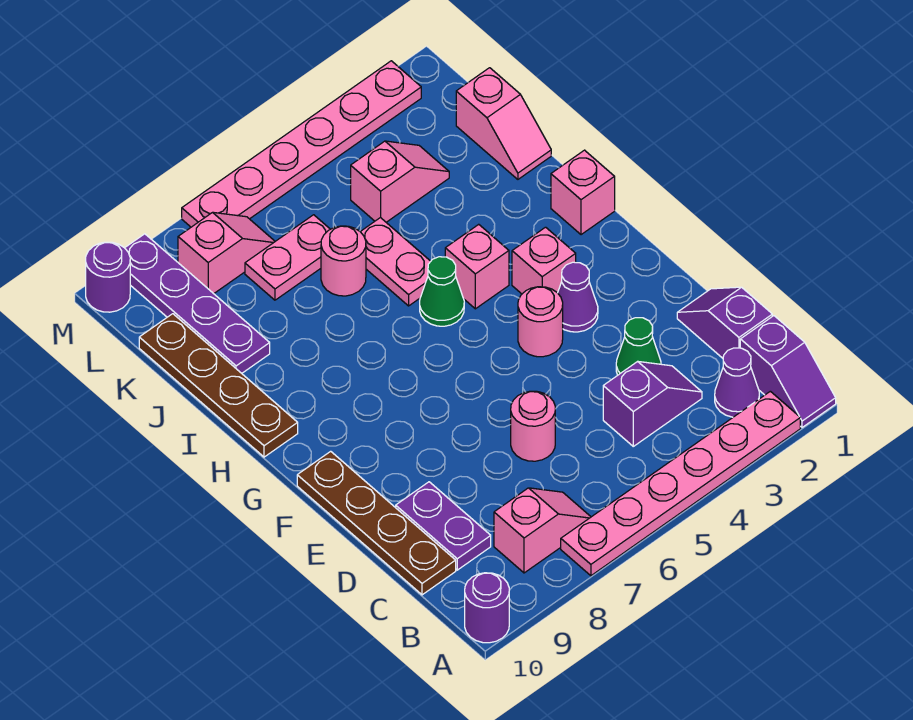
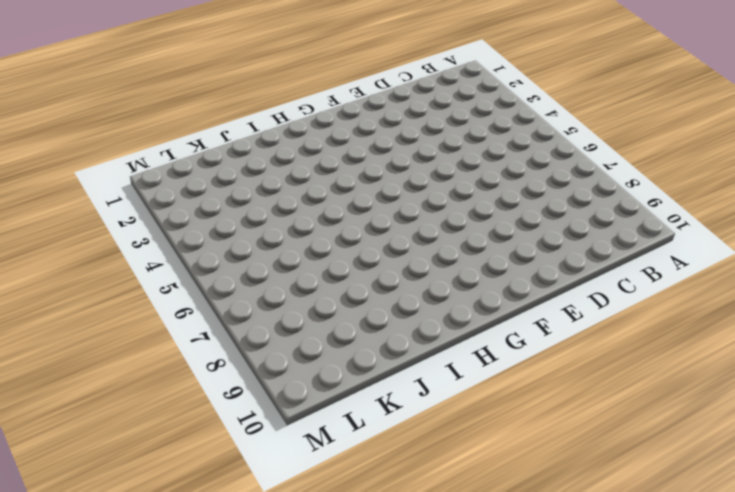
none -> purple 1x2 slope [740,316,836,427]
none -> pink 1x6 plate [561,391,800,576]
none -> purple 1x1 round brick [465,573,509,643]

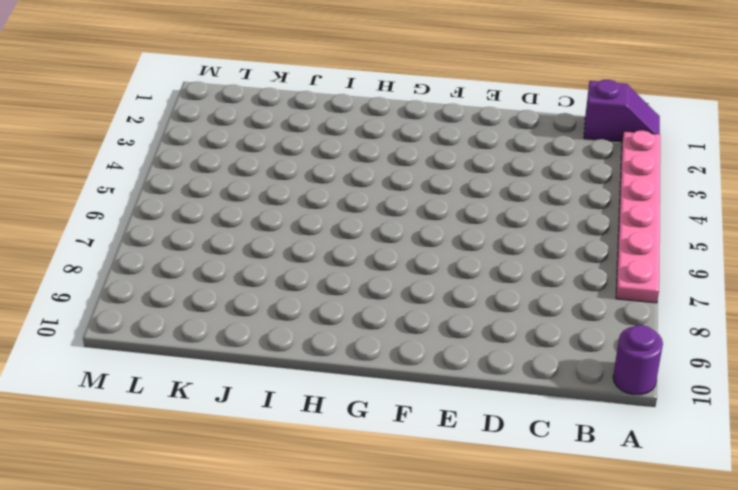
none -> purple 1x1 cone [715,348,759,417]
none -> pink 1x2 slope [494,488,591,573]
none -> purple 1x2 slope [677,287,772,358]

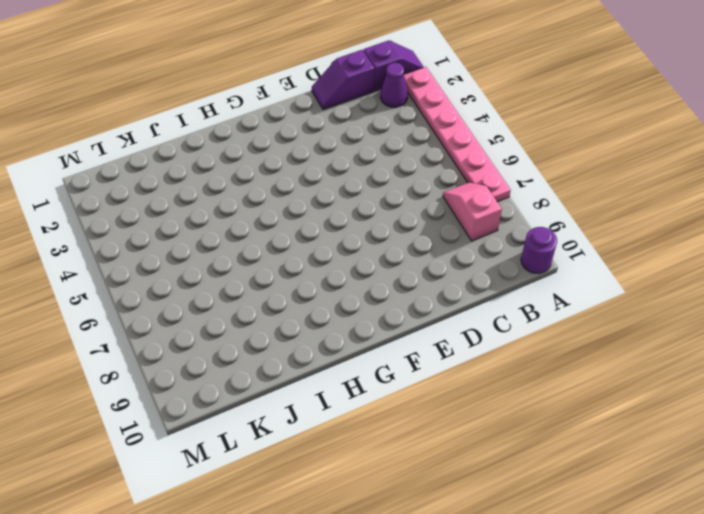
none -> purple 1x2 slope [603,361,702,446]
none -> purple 1x2 plate [396,482,491,570]
none -> brown 1x4 plate [297,451,456,595]

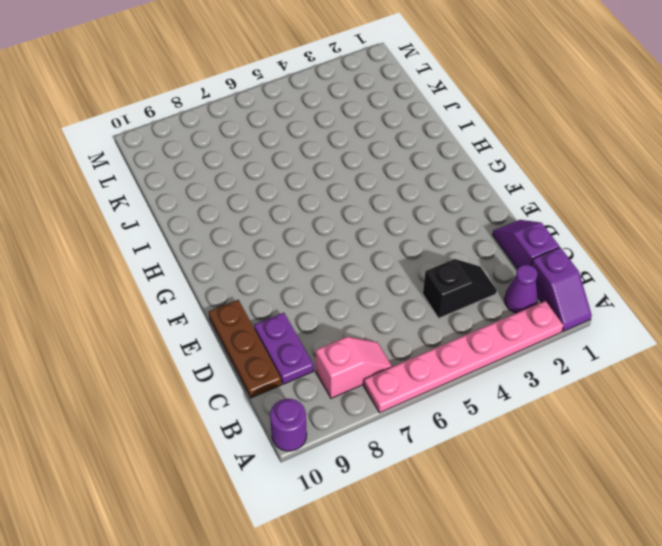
black 1x2 slope [423,259,497,318] -> purple 1x2 slope [603,361,702,446]
brown 1x3 plate [208,300,282,398] -> brown 1x4 plate [297,451,456,595]
none -> green 1x1 cone [616,318,661,375]
none -> pink 1x1 round brick [511,391,555,461]
none -> purple 1x1 cone [558,262,598,332]

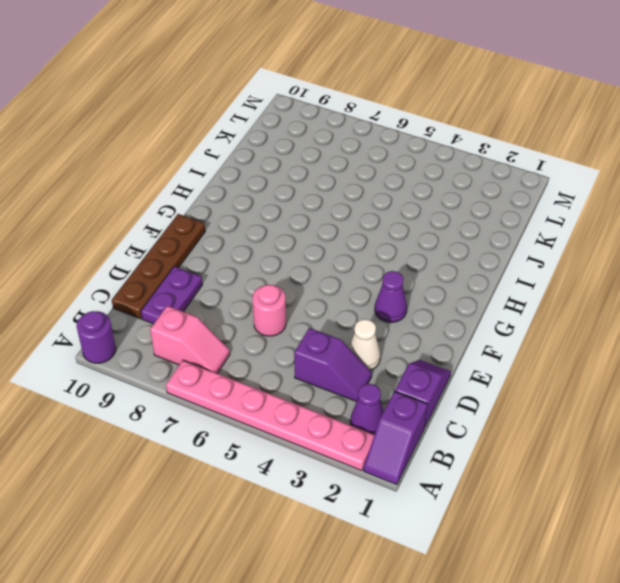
white 1x1 cone [349,319,380,370] -> green 1x1 cone [616,318,661,375]
none -> pink 1x1 round brick [518,287,563,357]
none -> pink 1x1 brick [512,227,576,294]
none -> pink 1x1 brick [551,150,615,235]

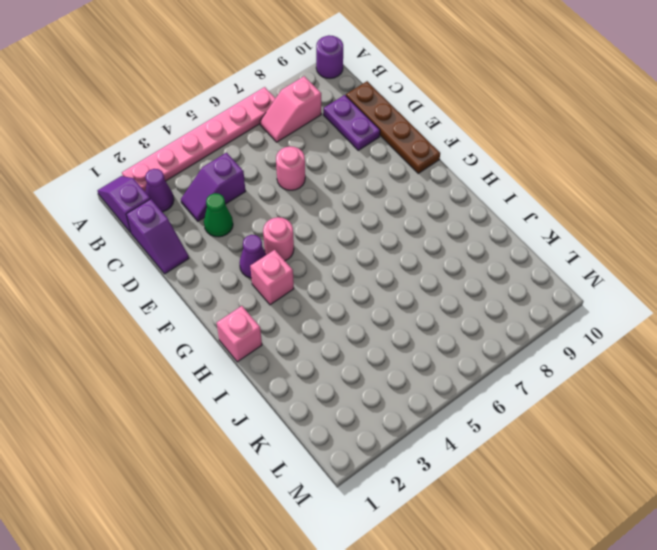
none -> pink 1x1 brick [445,224,509,309]
none -> green 1x1 cone [420,257,464,326]
none -> brown 1x4 plate [139,314,298,457]

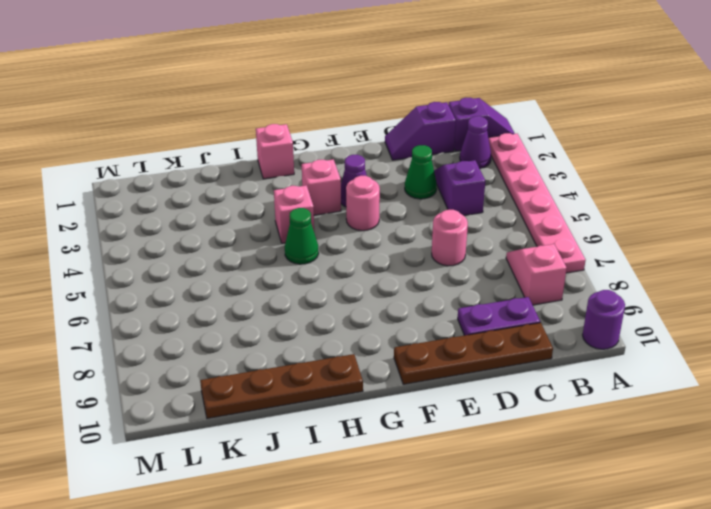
none -> pink 1x2 plate [360,218,431,306]
none -> pink 1x2 slope [456,68,551,179]
none -> pink 1x1 round brick [321,226,366,296]

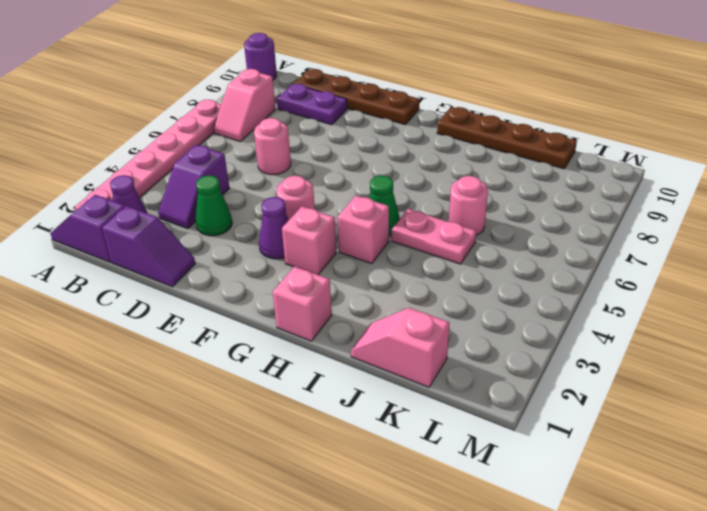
none -> purple 1x4 plate [125,234,270,373]
none -> pink 1x2 slope [351,141,449,222]
none -> pink 1x2 plate [245,215,330,300]

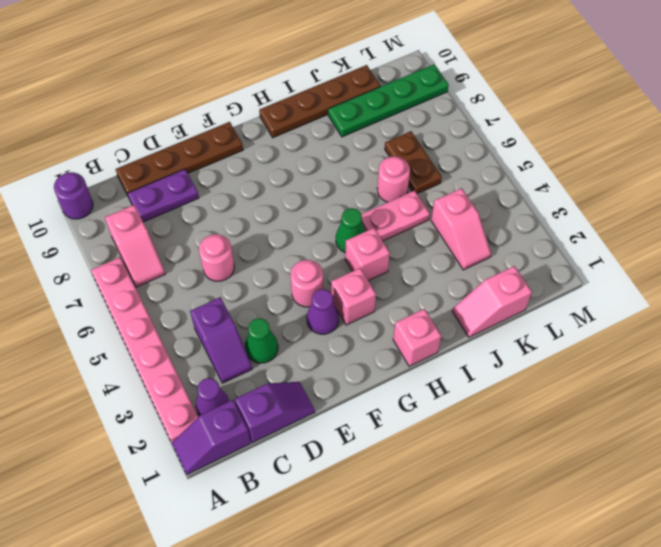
green 1x4 plate [328,64,449,137] -> purple 1x4 plate [125,234,270,373]
brown 1x2 plate [385,131,442,194] -> pink 1x2 plate [245,215,330,300]
none -> pink 1x2 slope [178,212,275,294]
none -> pink 1x6 plate [182,61,421,227]
none -> purple 1x1 round brick [86,242,130,312]

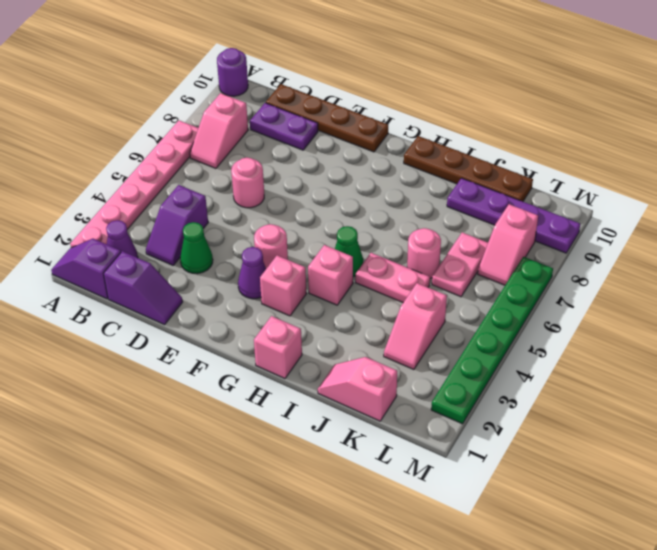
green 1x6 plate [431,257,553,424] -> pink 1x6 plate [182,61,421,227]
none -> purple 1x1 round brick [86,242,130,312]

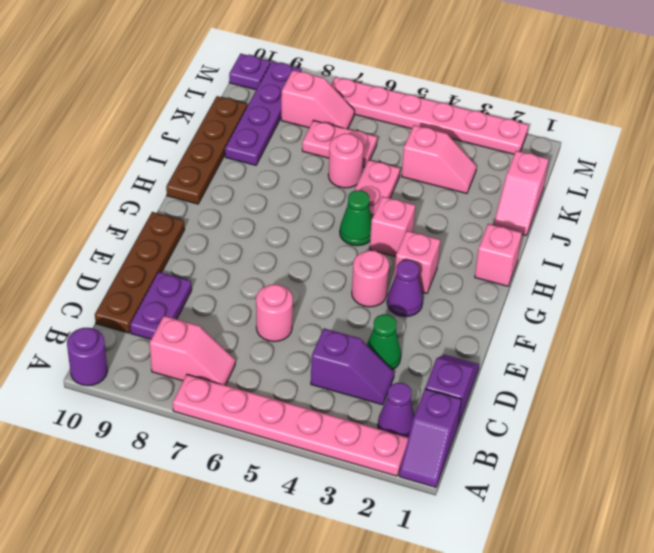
purple 1x1 plate [229,54,270,90] -> purple 1x1 round brick [86,242,130,312]

